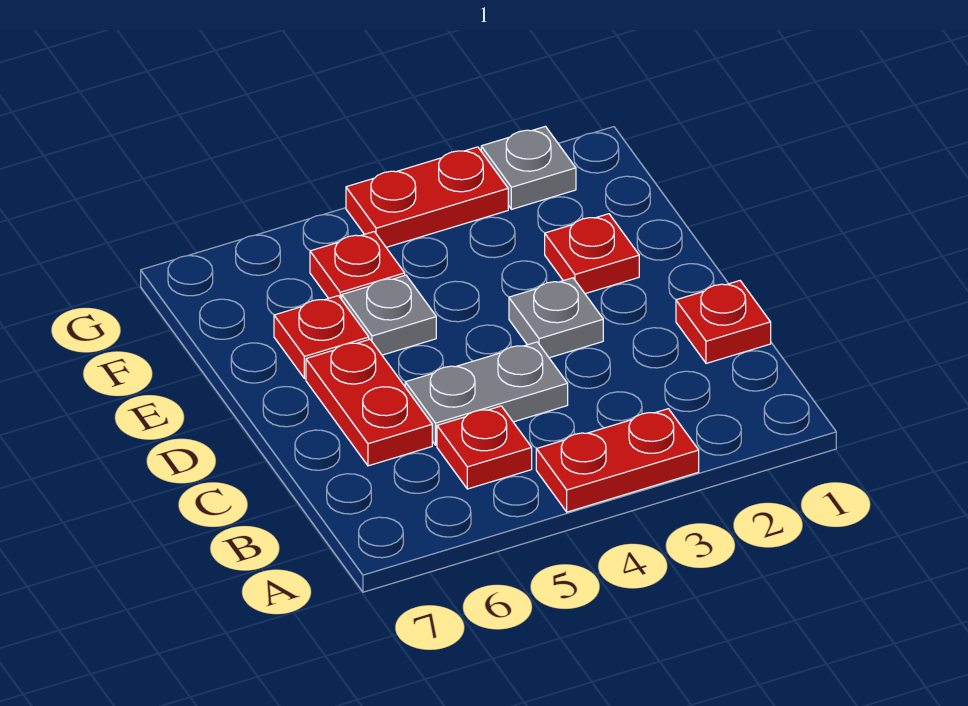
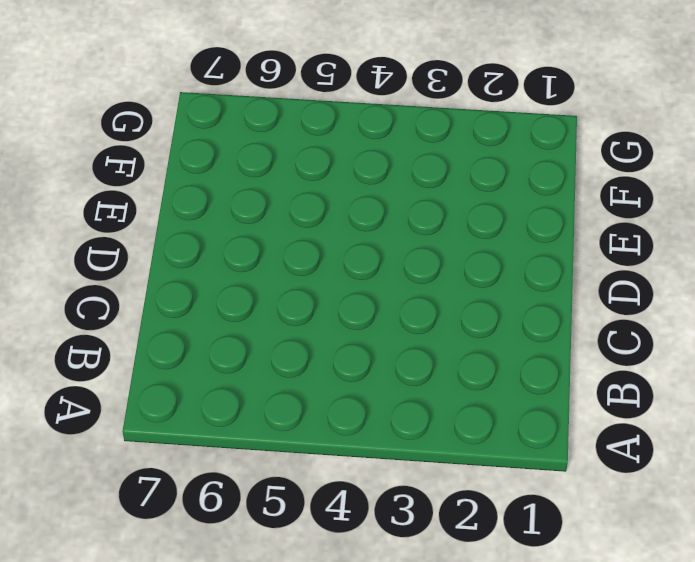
none -> red 1x2 plate [536,409,699,512]
none -> red 1x1 plate [437,406,532,489]
none -> red 1x1 plate [676,281,771,363]

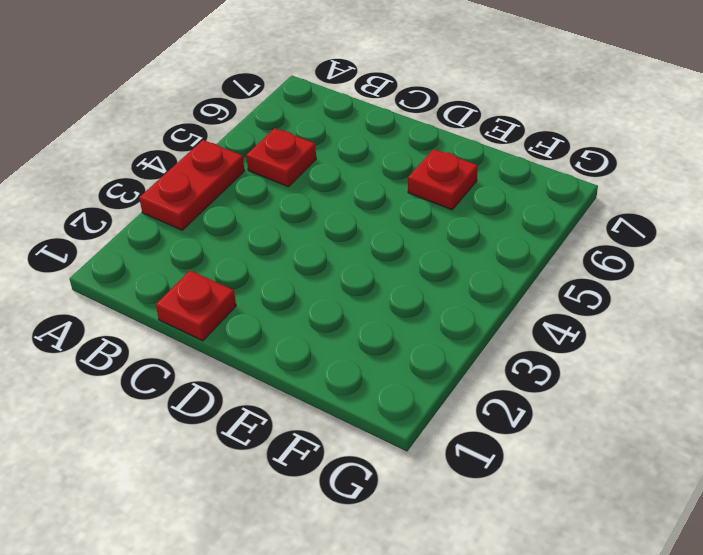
none -> grey 1x2 plate [405,342,568,445]
none -> red 1x2 plate [306,339,432,466]
none -> grey 1x1 plate [509,278,603,358]

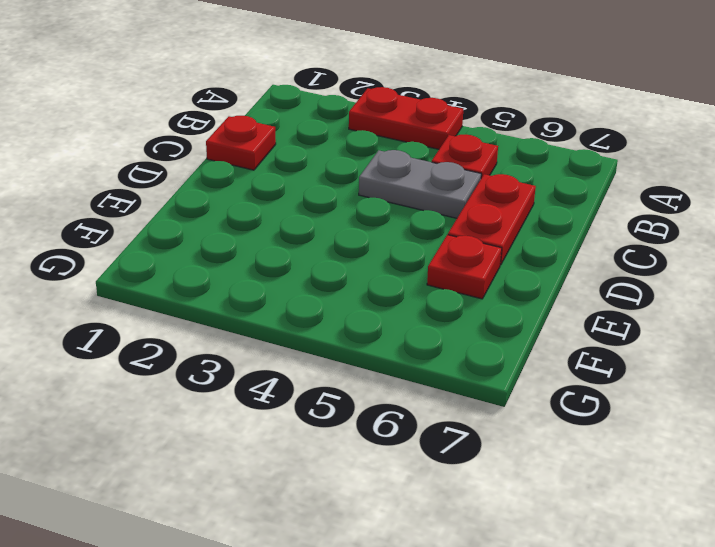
none -> grey 1x1 plate [509,278,603,358]
none -> red 1x1 plate [545,214,639,294]
none -> grey 1x1 plate [342,275,436,355]

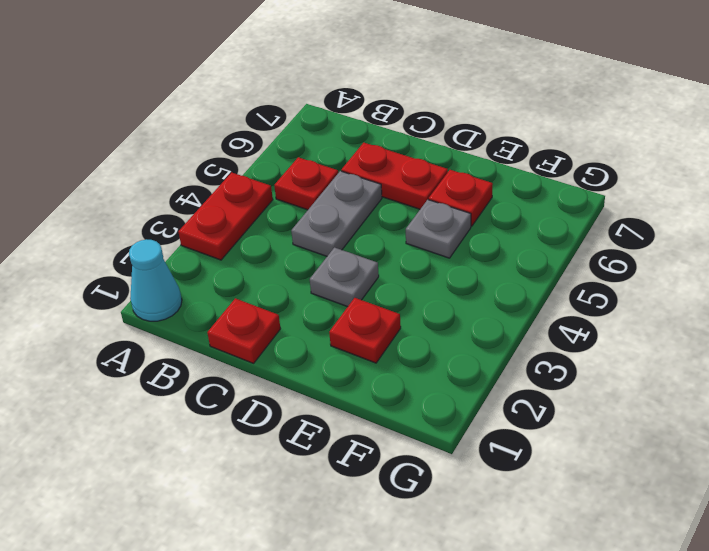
cyan 1x1 cone [129,239,182,321] -> none
none -> red 1x1 plate [310,232,405,299]
none -> grey 1x1 plate [481,126,576,209]
none -> red 1x2 plate [346,147,508,247]

